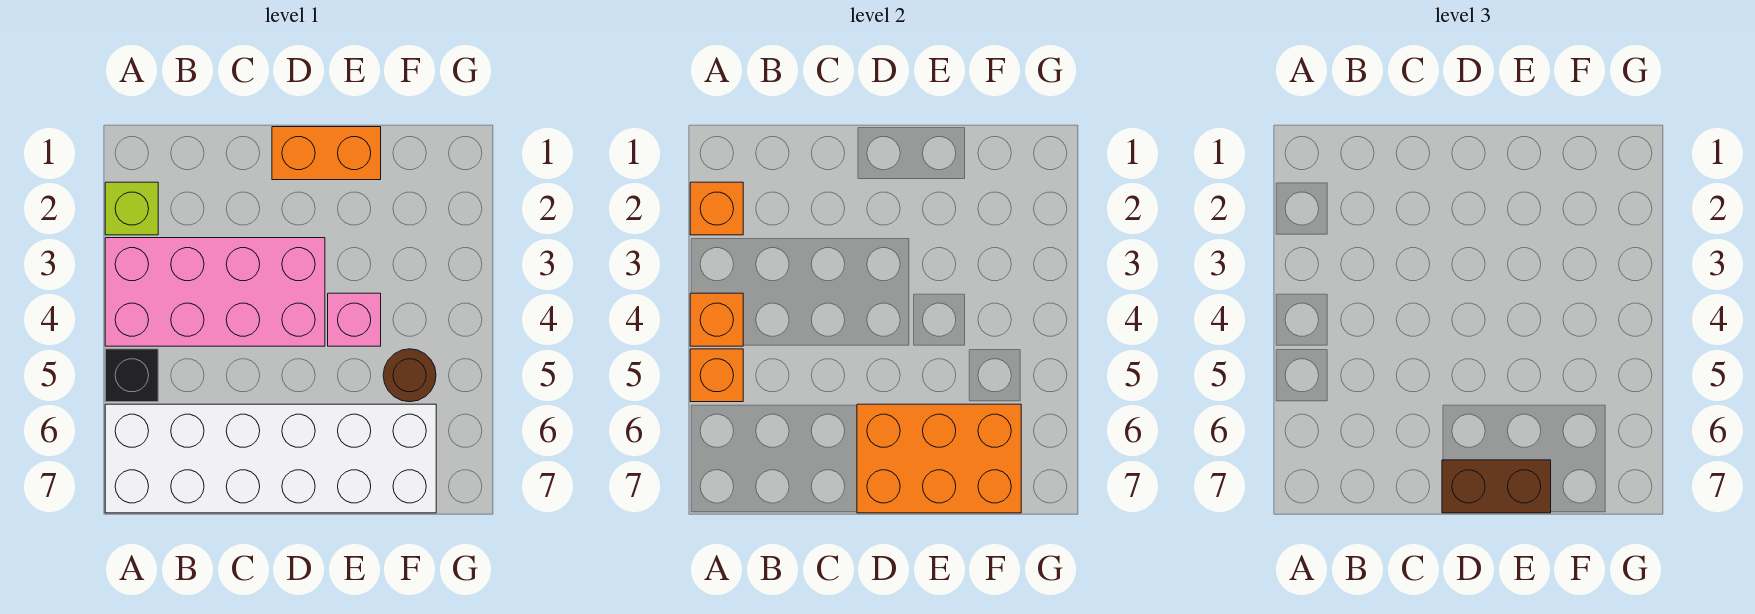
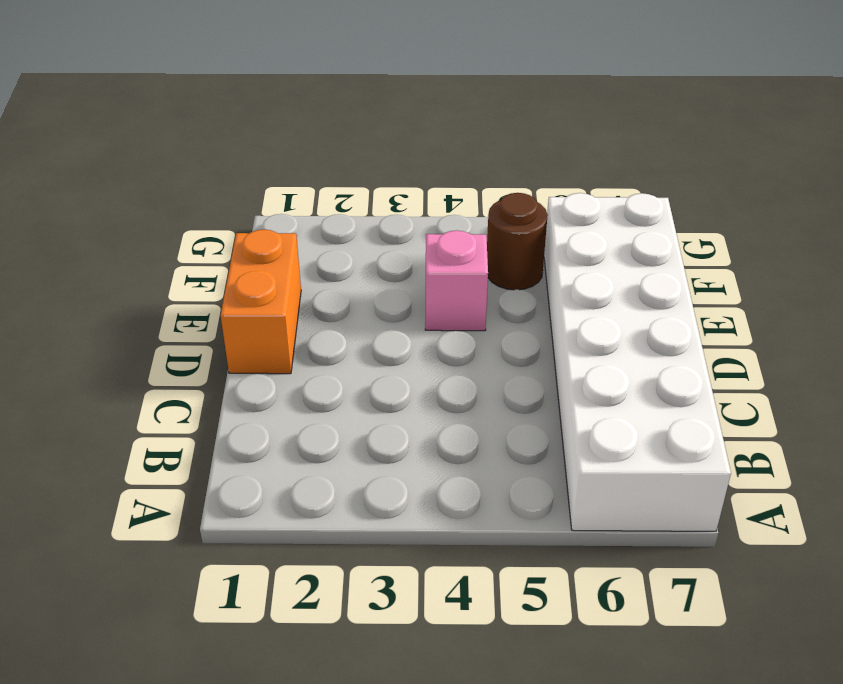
none -> lime 1x1 brick [105,182,158,235]
none -> pink 2x4 brick [105,238,325,346]
none -> black 1x1 brick [105,349,158,402]

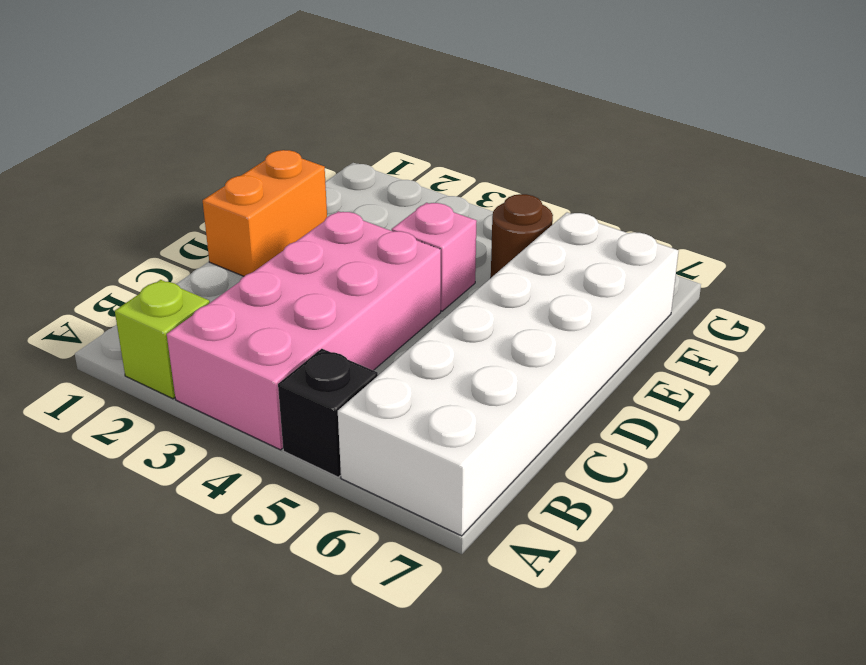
none -> orange 1x1 brick [690,182,743,235]
none -> orange 1x1 brick [690,293,743,346]
none -> orange 1x1 brick [690,349,743,402]

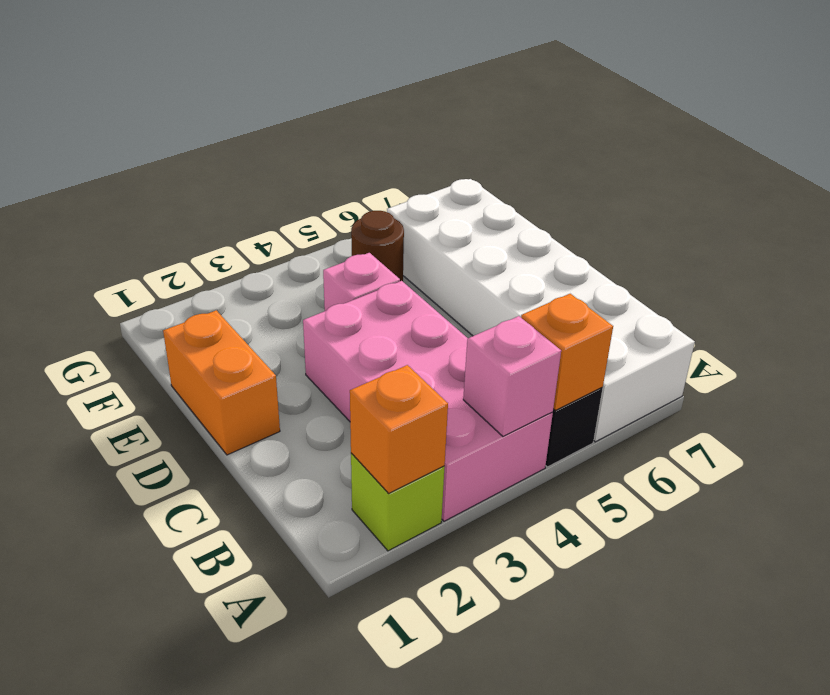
pink 1x1 brick [463,316,561,436] -> orange 1x1 brick [690,293,743,346]
none -> orange 2x3 brick [857,404,1021,513]
none -> brown 1x2 brick [1442,460,1551,513]

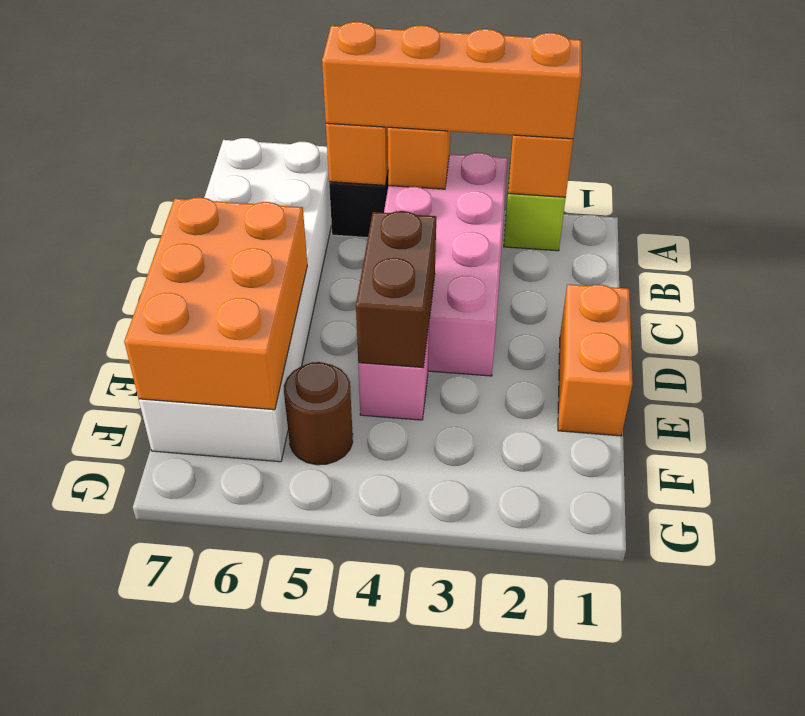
orange 1x4 brick [322,22,582,139] -> none
brown 1x2 brick [356,211,436,368] -> brown 1x2 brick moved to [1442,460,1551,513]

